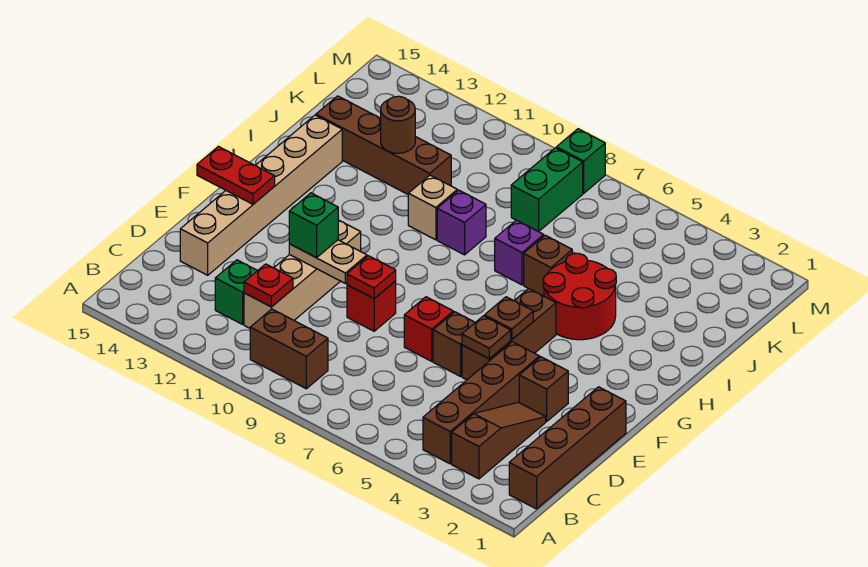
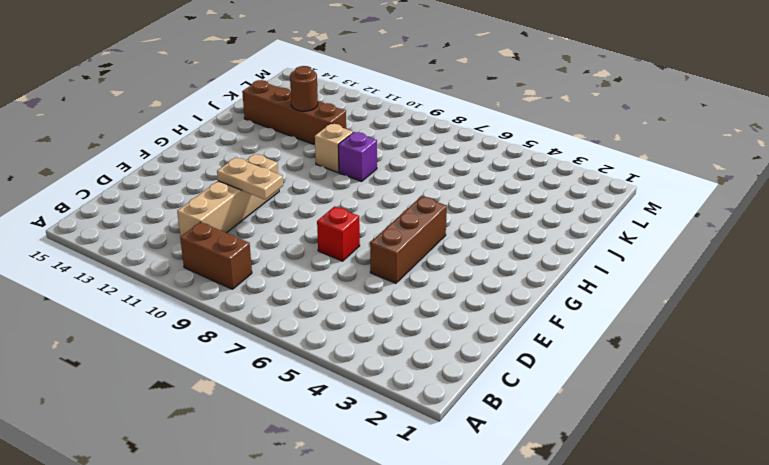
none -> brown 1x4 brick [509,387,626,509]
none -> brown 1x3 slope [452,402,546,479]
none -> brown 1x4 brick [423,342,540,464]

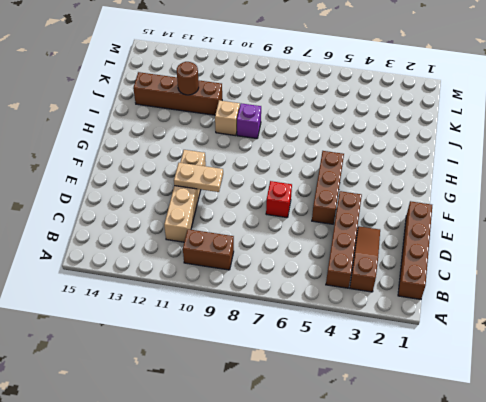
none -> green 1x1 brick [215,260,257,324]
none -> tan 1x6 brick [180,115,342,275]
none -> brown 1x1 brick [519,357,568,421]

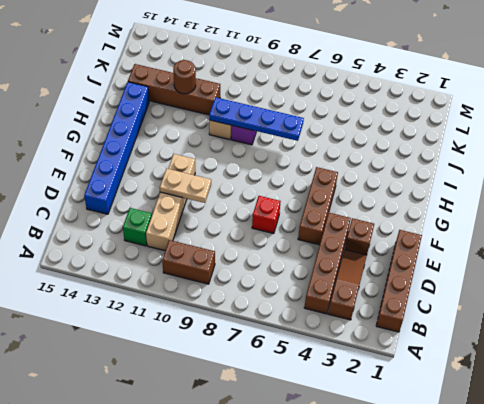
blue 1x6 brick [84,82,149,214] -> tan 1x6 brick [180,115,342,275]
blue 1x4 plate [209,97,304,141] -> none
none -> brown 1x1 brick [433,312,475,376]
none -> red 1x1 brick [347,281,396,331]
none -> red 2x2 round brick [543,253,616,340]

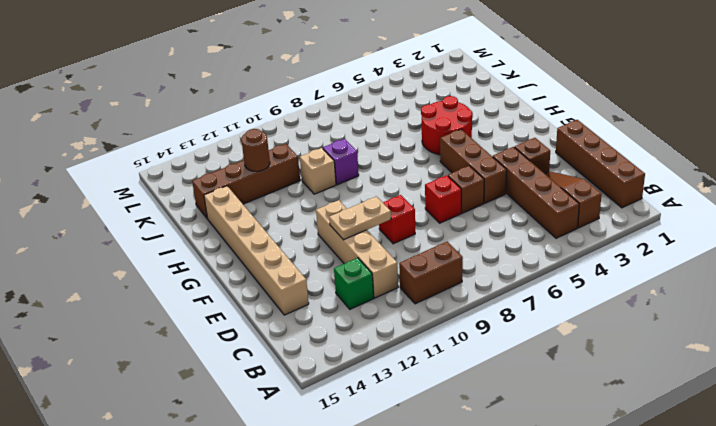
none -> brown 1x1 brick [524,235,572,296]
none -> purple 1x1 brick [495,220,544,285]
none -> green 1x2 brick [511,148,583,232]

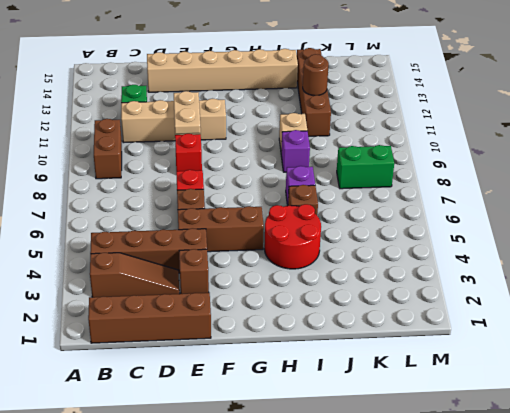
none -> green 1x1 brick [556,129,605,193]
none -> red 1x1 plate [244,264,293,307]
none -> brown 1x1 plate [462,316,511,359]

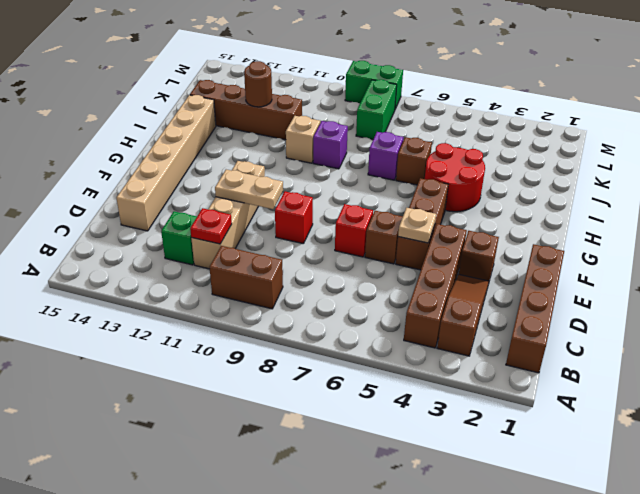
tan 1x1 plate [398,208,436,243] -> brown 1x1 plate [462,316,511,359]
green 1x2 brick [345,61,403,109] -> green 1x1 brick [556,129,605,193]
none -> red 1x1 plate [347,256,396,299]
none -> brown 1x1 plate [485,297,533,340]
none -> red 1x2 plate [197,147,275,204]

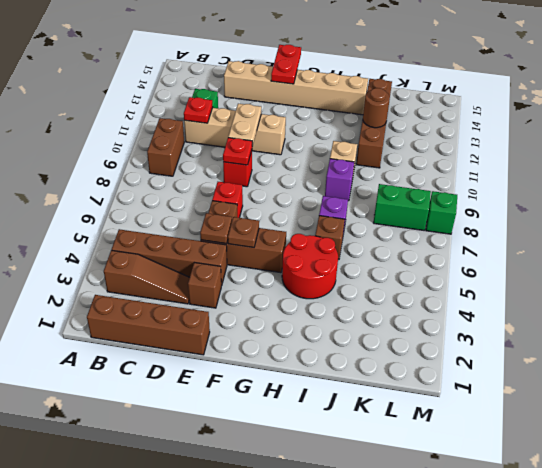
none -> green 1x1 brick [289,193,338,258]

